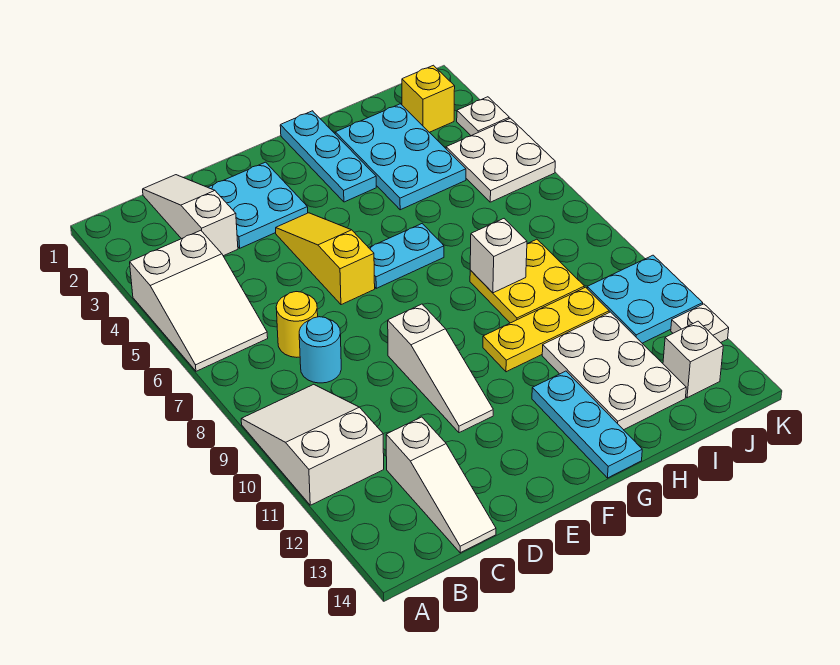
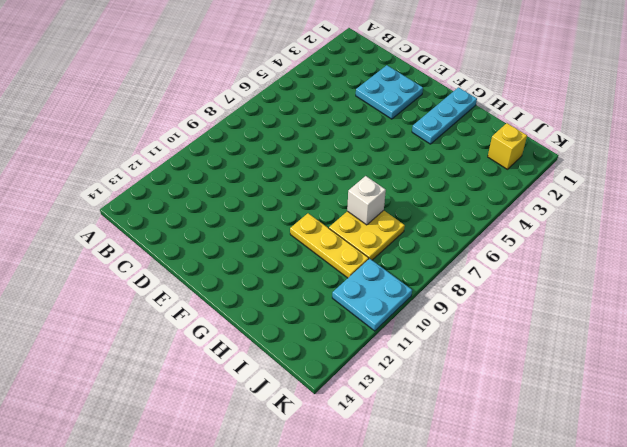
none -> white 2x3 slope [130,230,268,371]
none -> white 2x3 slope [241,384,384,505]
none -> white 1x3 slope [143,175,238,256]

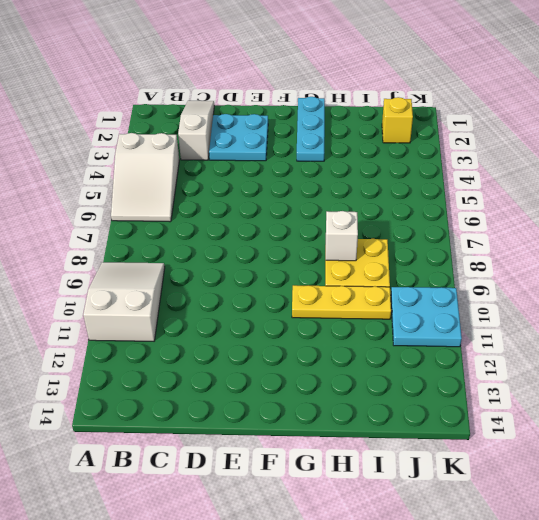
none -> yellow 1x1 round brick [276,292,318,357]
none -> cyan 1x1 round brick [299,317,341,383]
none -> white 1x3 slope [386,417,496,553]

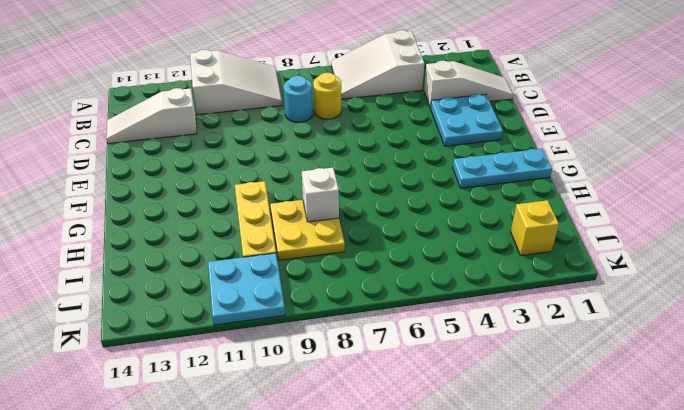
none -> yellow 1x3 slope [276,213,375,305]
none -> white 1x3 slope [388,304,493,433]
none -> cyan 1x2 plate [369,224,444,288]

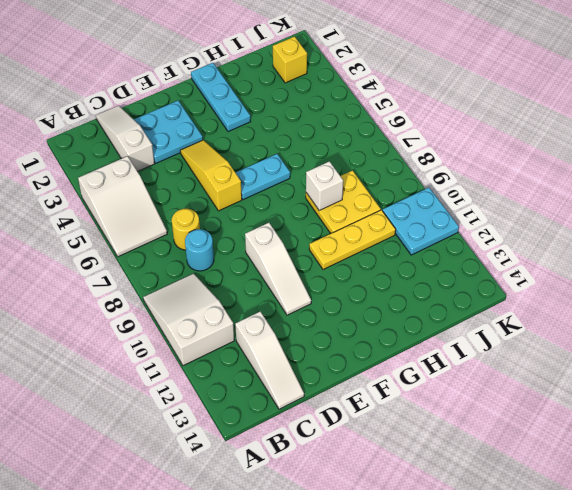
none -> cyan 1x3 plate [532,371,642,478]
none -> cyan 2x3 plate [335,104,466,210]
none -> white 2x3 plate [542,312,686,430]

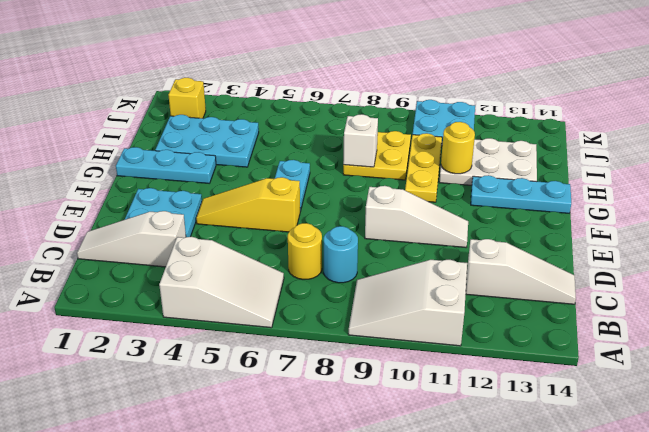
yellow 1x1 round brick [441,122,475,174] -> none
none -> white 2x2 plate [446,118,555,202]
none -> white 1x1 brick [663,321,723,398]
none -> white 1x1 plate [457,97,509,136]

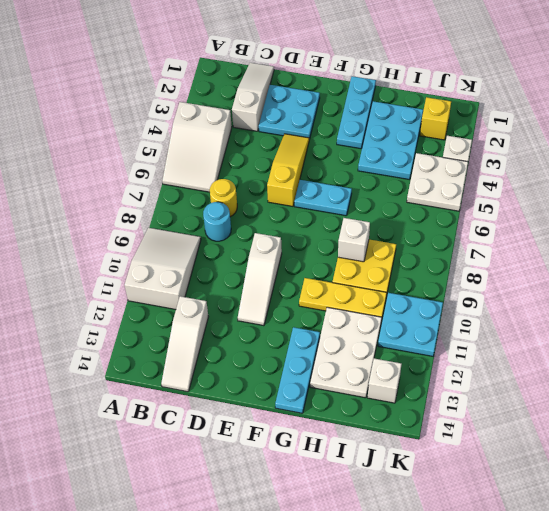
none -> white 1x1 plate [671,304,729,343]

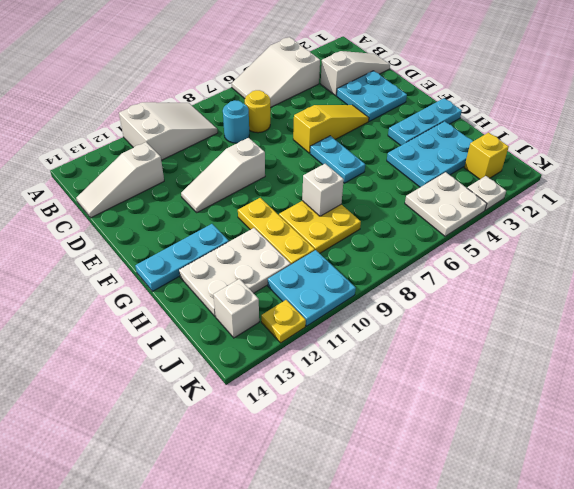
yellow 1x1 plate [261,300,306,343] -> white 1x1 plate [671,304,729,343]

